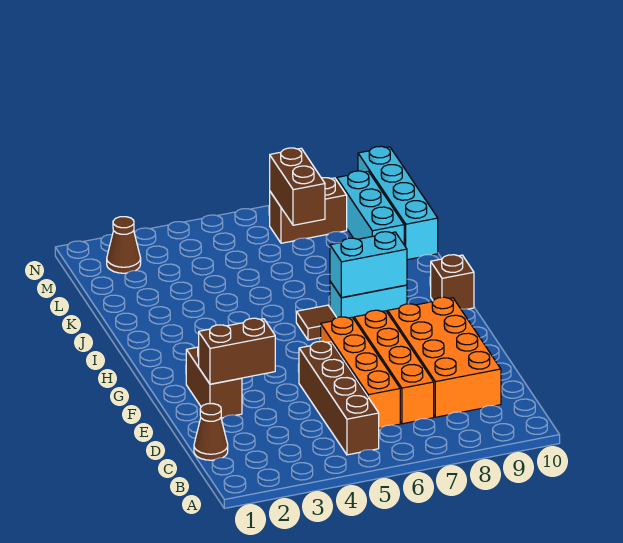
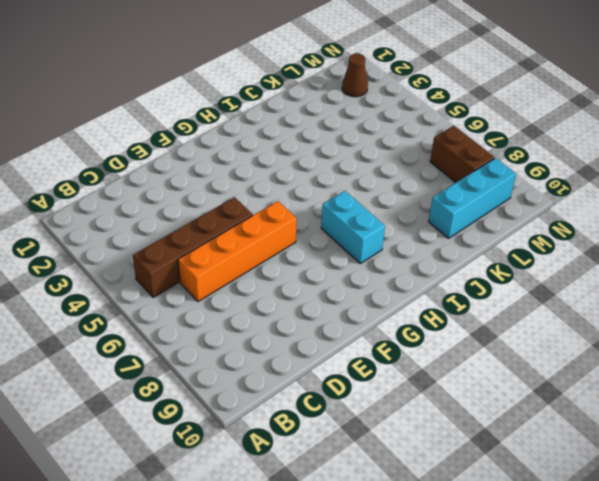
none -> brown 1x1 cone [194,404,228,460]
none -> orange 1x4 brick [354,310,434,424]
none -> orange 2x4 brick [388,297,501,417]

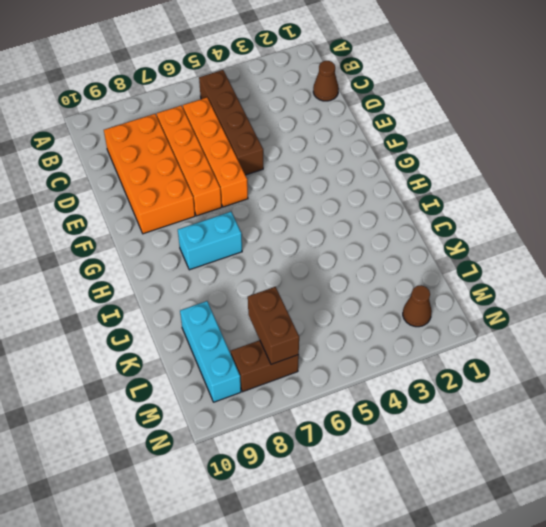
none -> brown 1x2 brick [186,347,242,418]
none -> brown 1x1 tile [296,305,337,340]
none -> brown 1x1 brick [431,255,474,309]

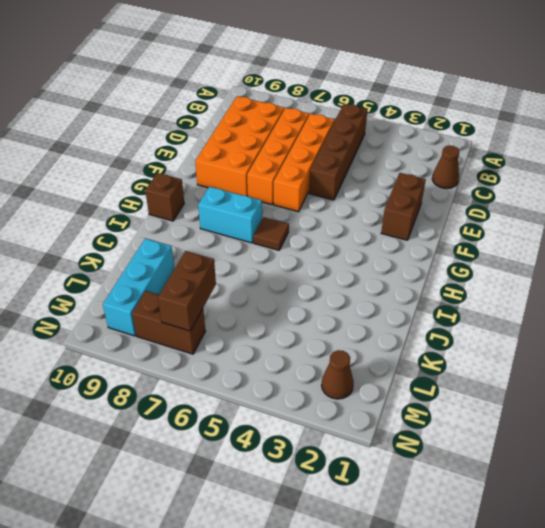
none -> cyan 1x4 brick [358,146,438,260]
none -> brown 1x2 brick [199,318,275,384]
none -> cyan 1x2 brick [330,232,407,298]

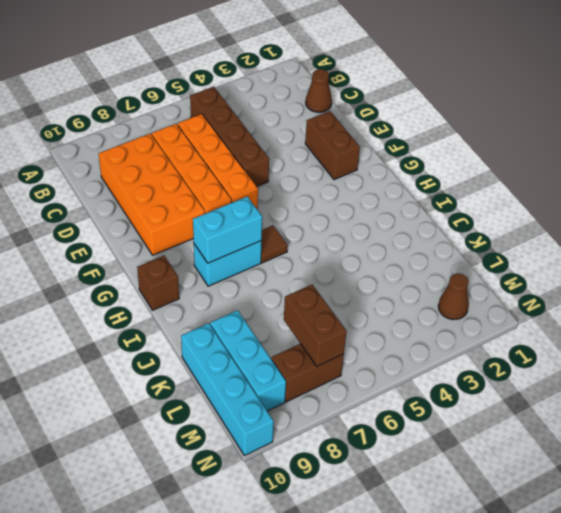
none -> brown 1x2 brick [199,318,275,384]

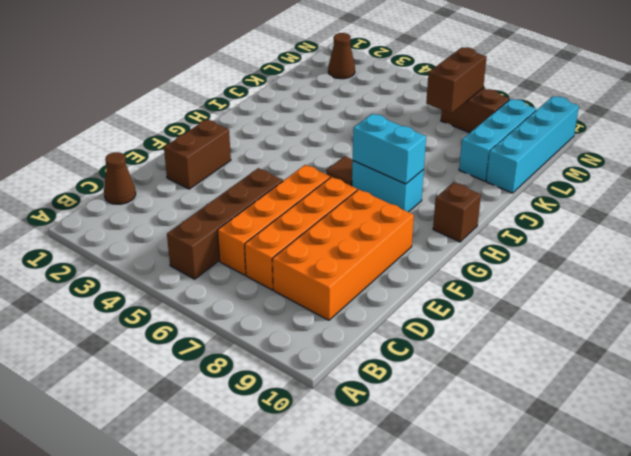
none -> brown 1x2 brick [199,318,275,384]

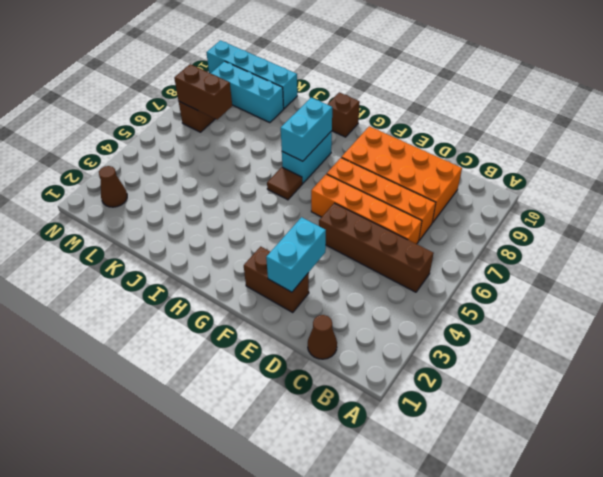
cyan 1x2 brick [266,217,326,292] -> brown 1x2 brick [199,318,275,384]

